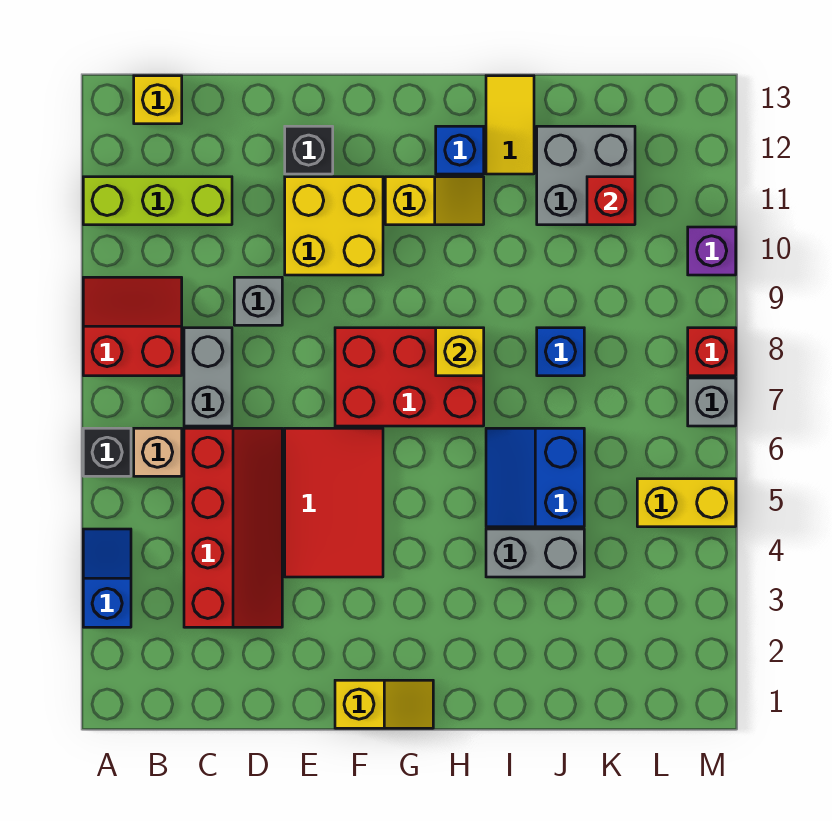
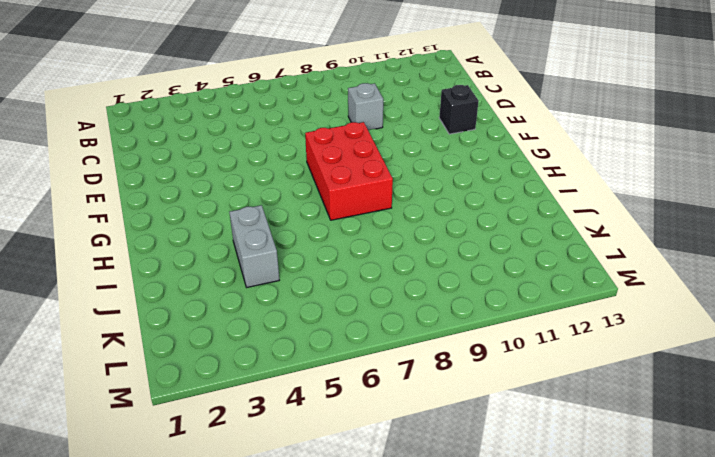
none -> blue 1x2 slope [83,529,131,627]
none -> black 1x1 brick [83,428,131,476]
none -> red 2x2 slope [83,277,182,376]

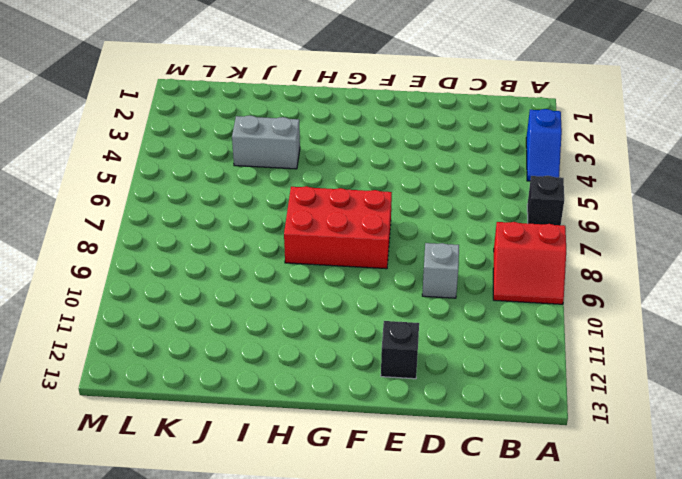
none -> lime 1x3 brick [83,177,232,225]
none -> tan 1x1 brick [134,428,182,476]
none -> yellow 1x1 brick [134,76,182,124]

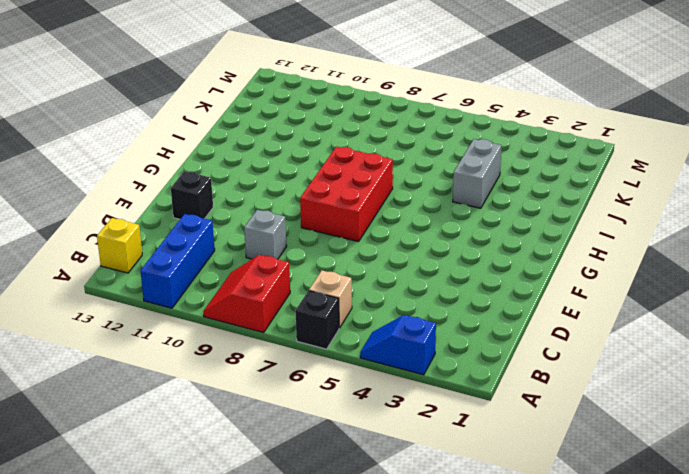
blue 1x3 brick [141,214,215,308] -> lime 1x3 brick [83,177,232,225]
none -> red 2x4 slope [184,428,282,627]
none -> grey 1x2 brick [184,328,232,426]
none -> red 2x3 tile [285,428,383,577]

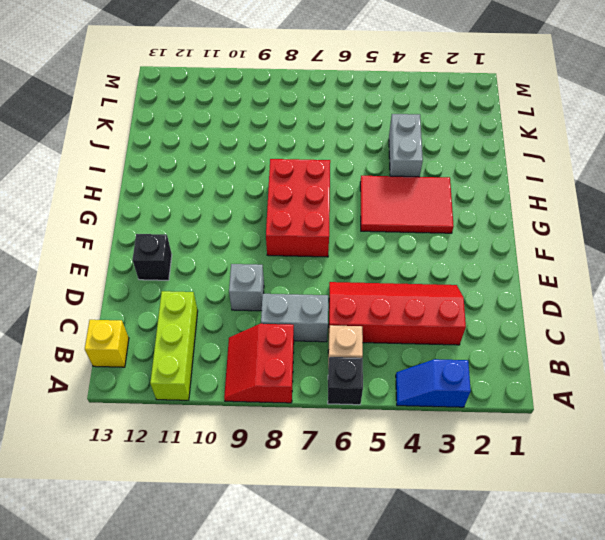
red 2x3 tile [360,176,454,233] -> red 2x3 tile moved to [285,428,383,577]
none -> yellow 2x2 brick [285,177,383,275]
none -> yellow 1x2 slope [335,680,433,728]
none -> yellow 1x2 slope [385,177,484,225]

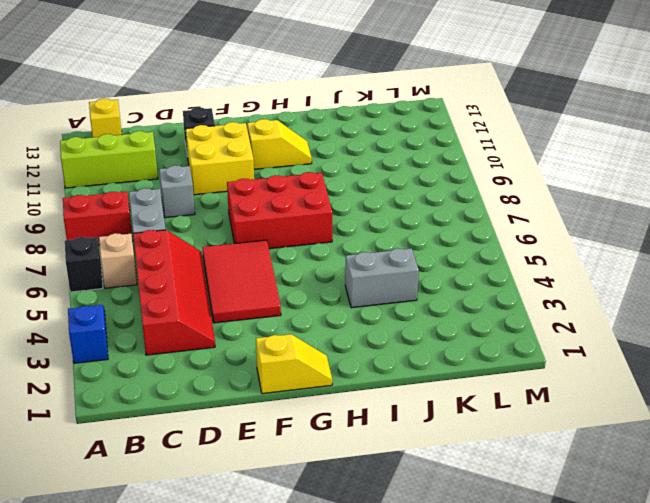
none -> blue 1x1 brick [436,126,484,174]
none -> blue 2x2 slope [486,428,584,527]
none -> yellow 1x2 tile [486,76,534,174]

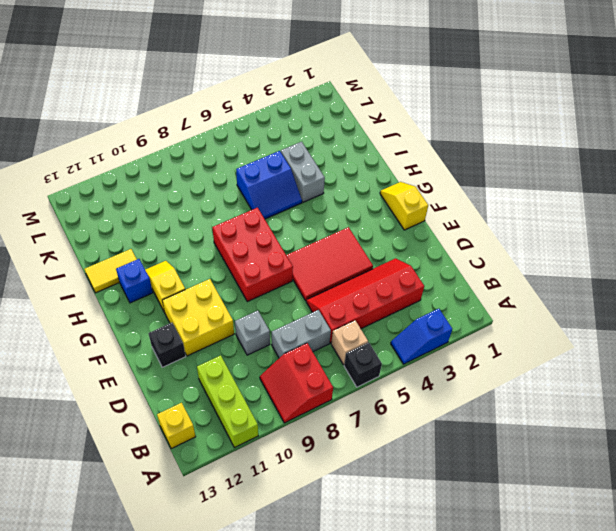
none -> blue 1x1 brick [537,328,584,376]
none -> grey 2x2 brick [537,126,635,225]
none -> yellow 1x2 brick [637,479,736,527]

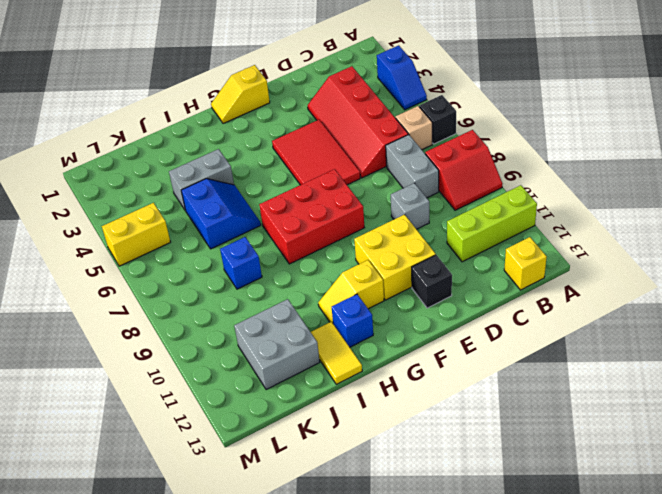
none -> grey 1x1 brick [688,378,736,426]
none -> red 1x1 brick [688,328,736,376]
none -> purple 1x1 brick [688,227,736,275]

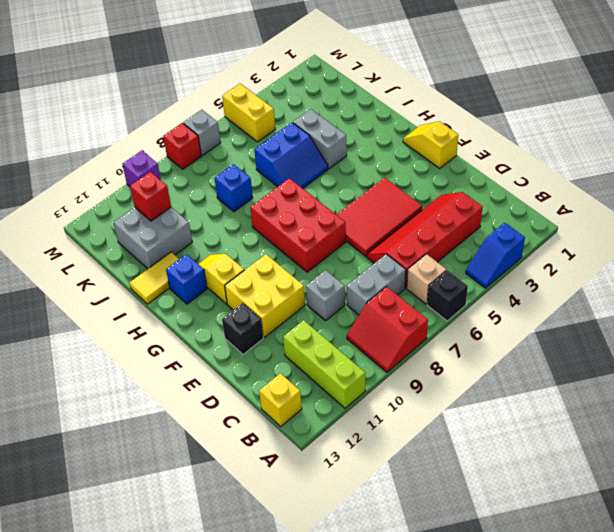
none -> yellow 1x1 brick [436,328,484,376]

